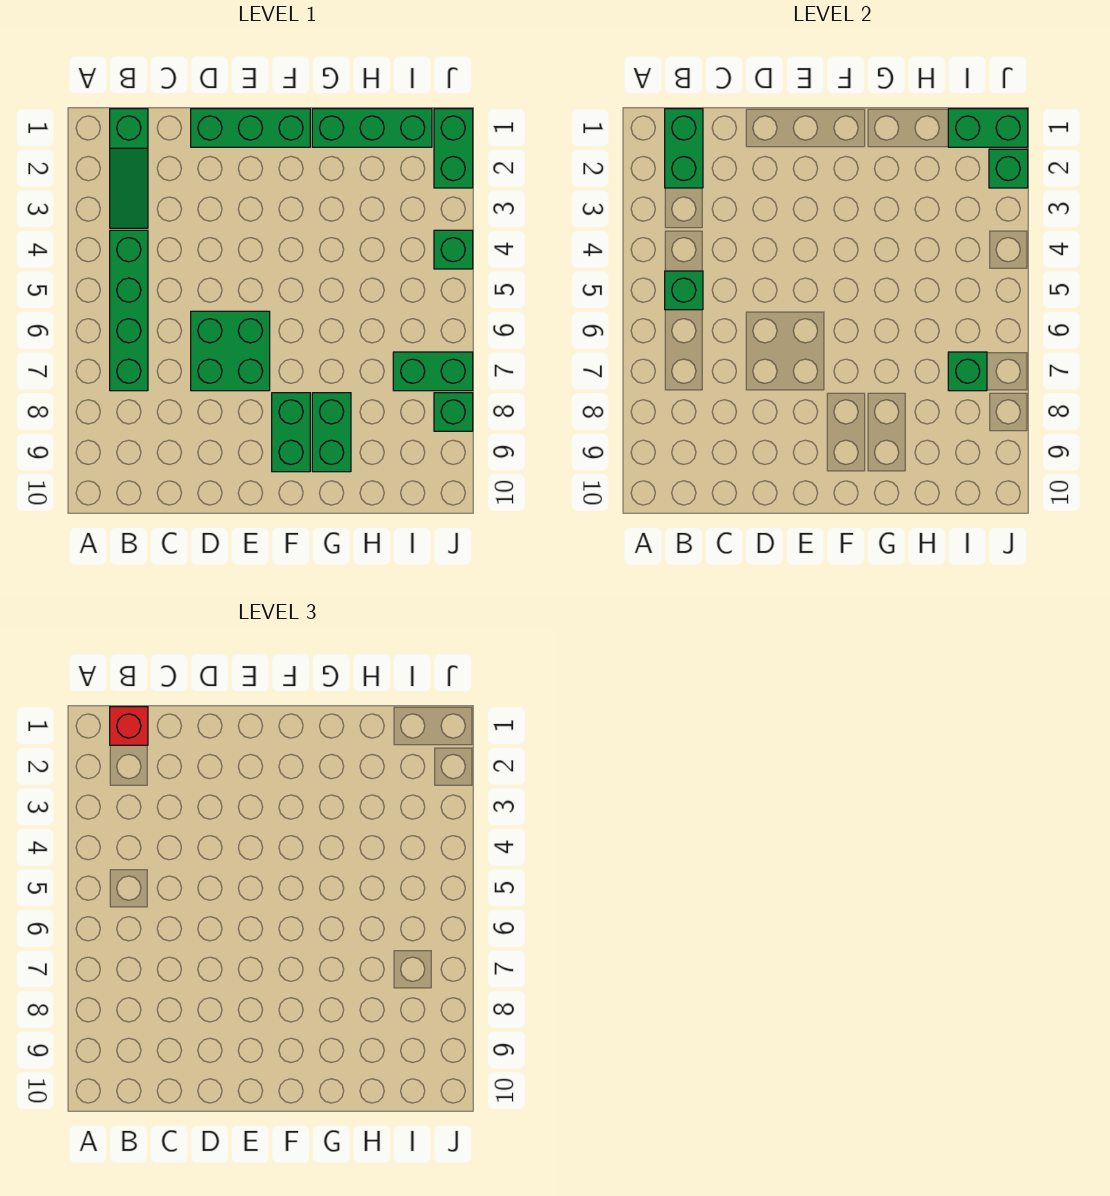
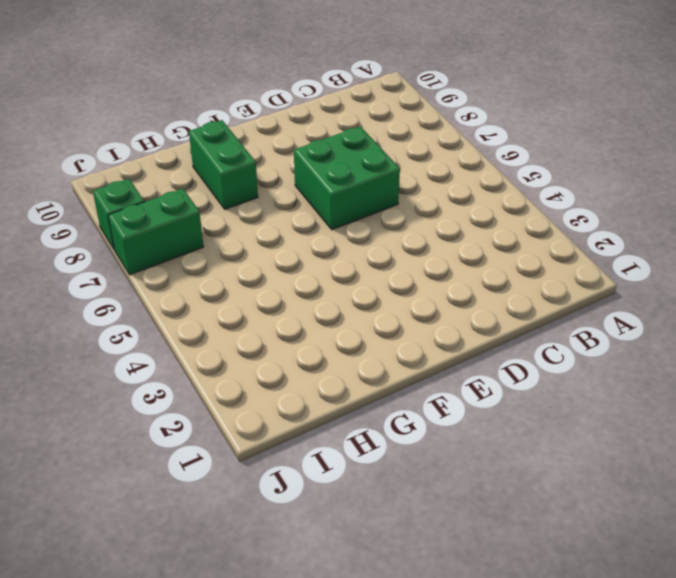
none -> green 1x3 slope [110,109,148,228]
none -> green 1x4 brick [110,230,148,391]
none -> green 1x3 brick [191,109,310,147]

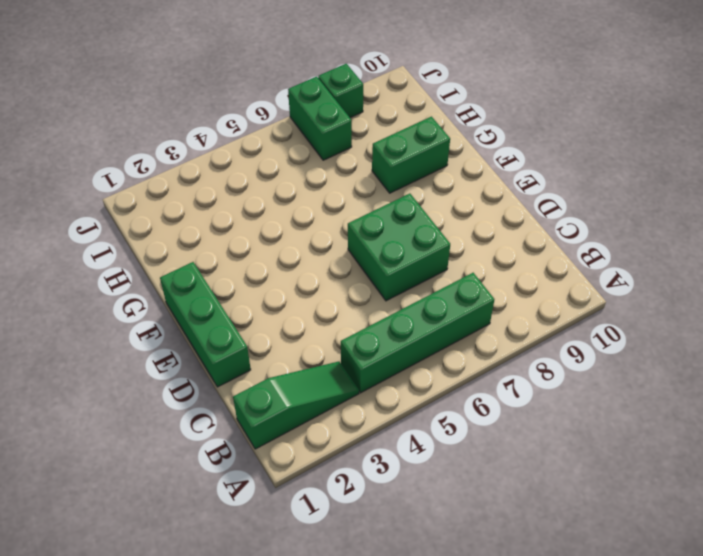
none -> green 1x2 brick [272,393,310,472]
none -> green 1x3 brick [312,109,432,147]
none -> green 1x2 brick [434,109,473,188]

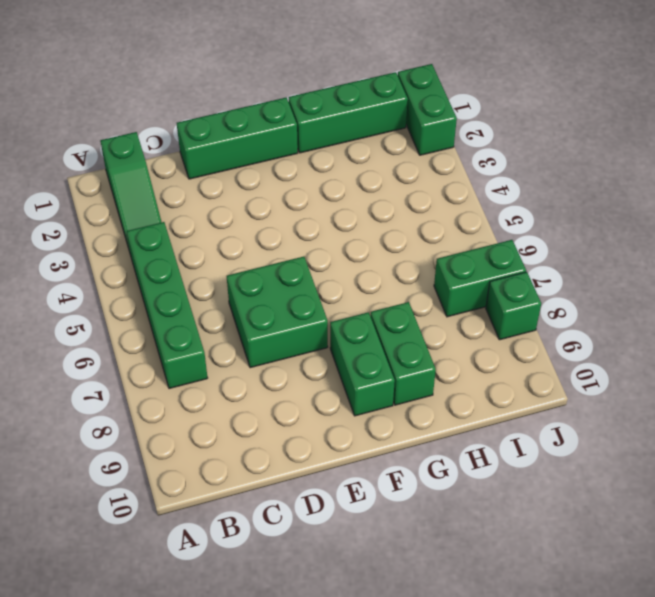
none -> green 1x1 brick [434,230,473,269]
none -> green 1x2 brick [665,109,703,188]
none -> green 1x1 brick [665,271,703,310]

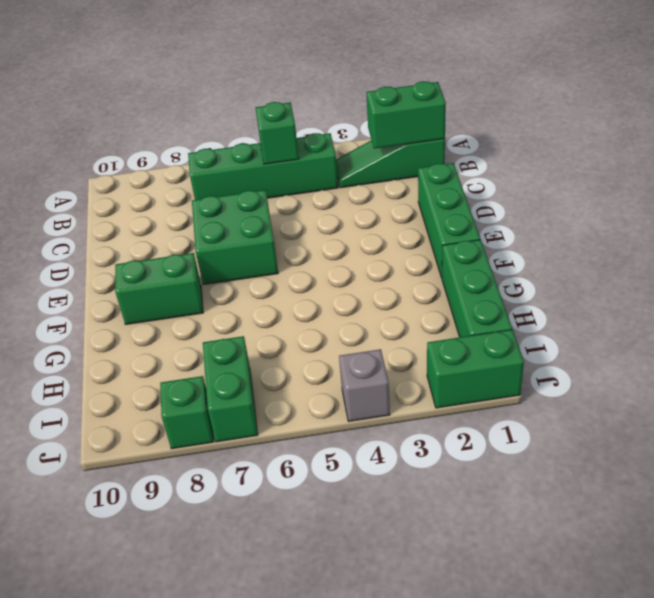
grey 1x1 brick [339,349,390,421] -> green 1x1 brick [434,230,473,269]
none -> green 1x2 brick [312,393,351,472]
none -> green 1x2 brick [948,109,1028,147]
none -> green 1x1 brick [948,352,987,391]

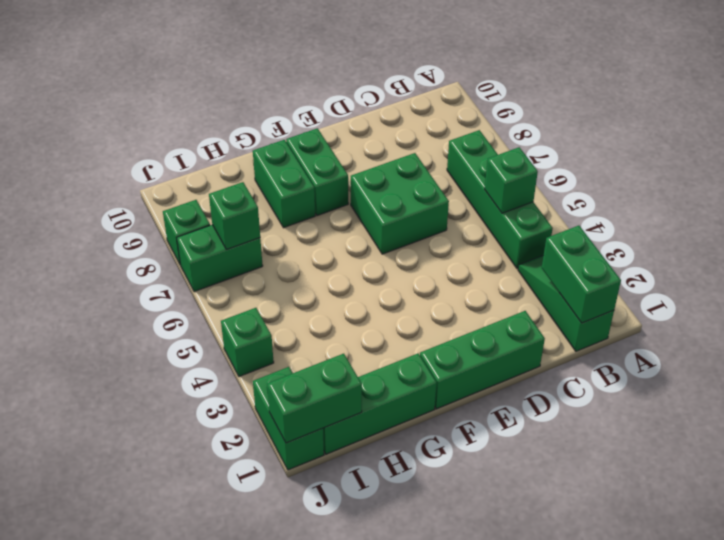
none -> green 1x1 brick [989,149,1028,188]
none -> red 1x1 brick [110,707,148,745]

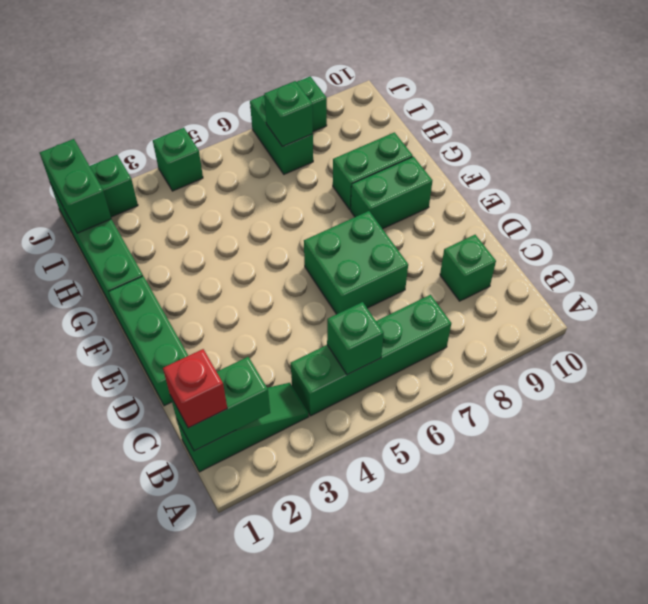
green 1x1 brick [440,235,496,301] -> green 1x1 brick moved to [989,149,1028,188]

